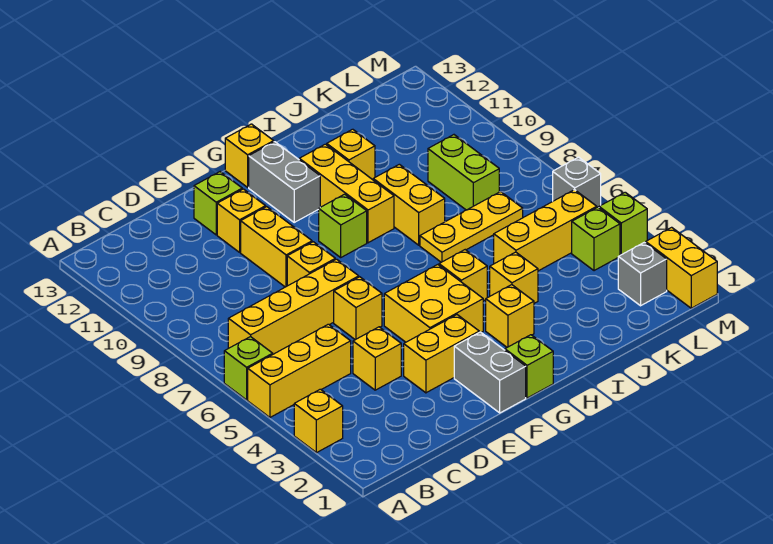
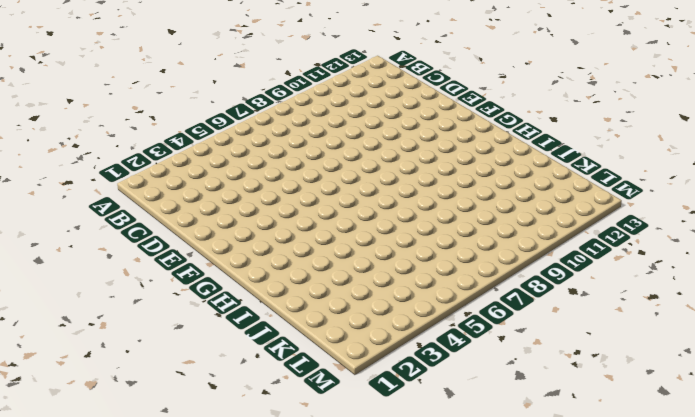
none -> yellow 1x1 brick [294,389,343,453]
none -> yellow 1x3 brick [248,324,351,417]
none -> lime 1x1 brick [224,337,273,400]
none -> yellow 1x4 brick [228,259,359,354]

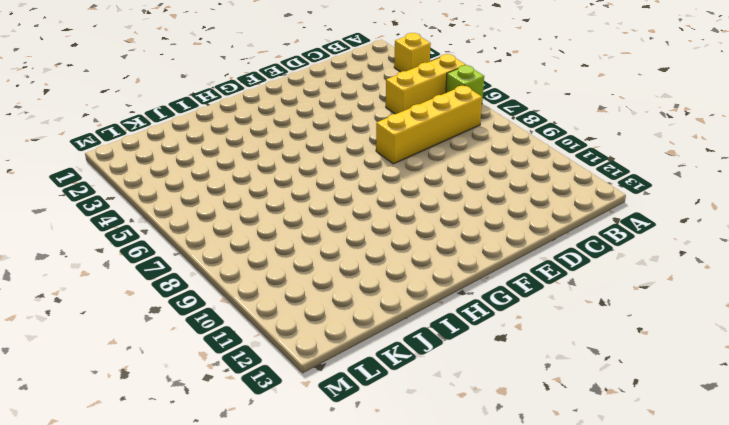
none -> yellow 1x1 brick [353,327,401,390]
none -> yellow 1x2 brick [404,315,479,393]
none -> yellow 1x1 brick [334,277,382,340]
none -> yellow 1x1 brick [287,242,335,286]

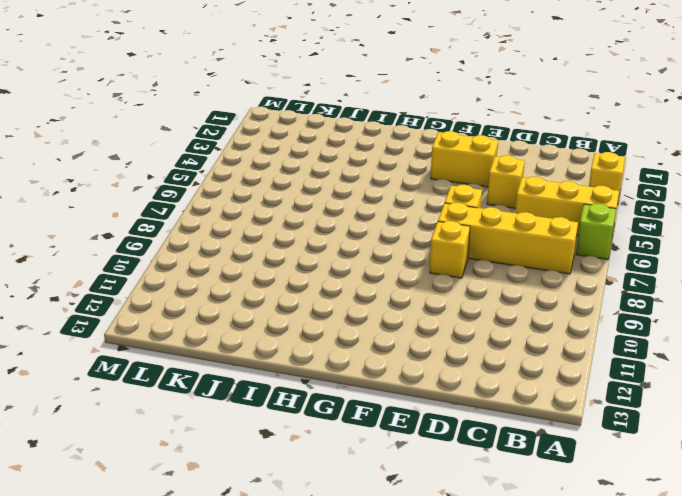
none -> yellow 1x2 brick [241,207,312,287]
none -> yellow 1x1 brick [217,189,266,252]
none -> lime 1x1 brick [194,172,242,235]
none -> grey 1x2 brick [454,332,526,413]

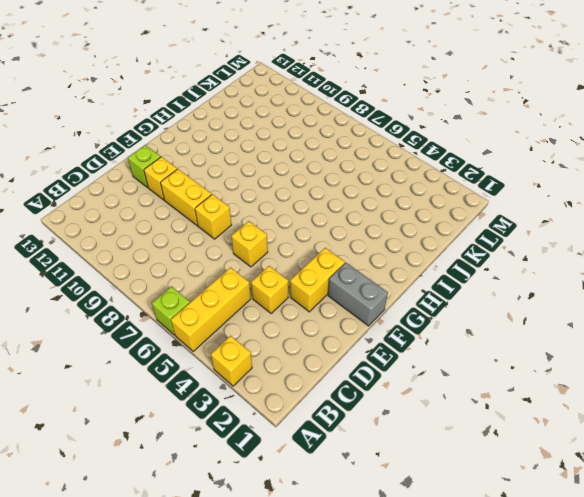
none -> yellow 1x4 brick [228,259,359,354]
none -> yellow 2x2 brick [384,265,483,342]
none -> lime 1x1 brick [505,335,553,398]
none -> lime 1x1 brick [319,194,367,257]

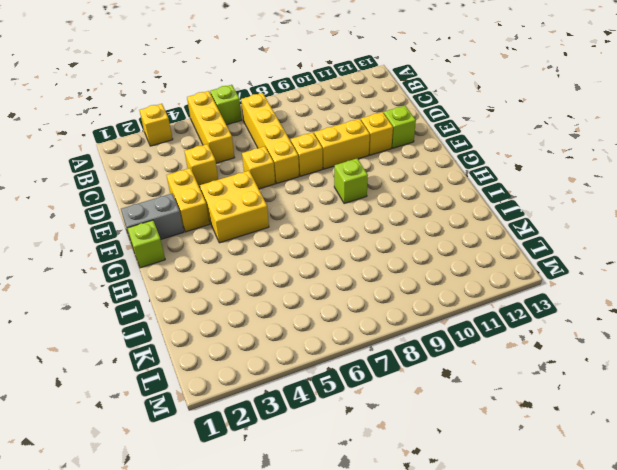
none -> grey 1x2 brick [249,142,320,222]
none -> yellow 1x1 brick [225,124,274,187]
none -> yellow 1x1 brick [486,285,534,347]
none -> yellow 1x1 brick [439,250,487,301]

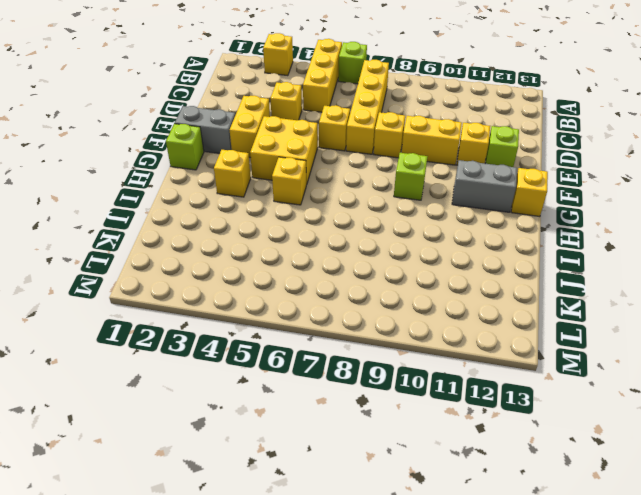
none -> yellow 1x3 brick [299,144,394,243]
none -> yellow 1x1 brick [490,252,538,303]
none -> yellow 1x3 plate [420,192,523,262]
none -> yellow 1x2 brick [373,164,445,245]

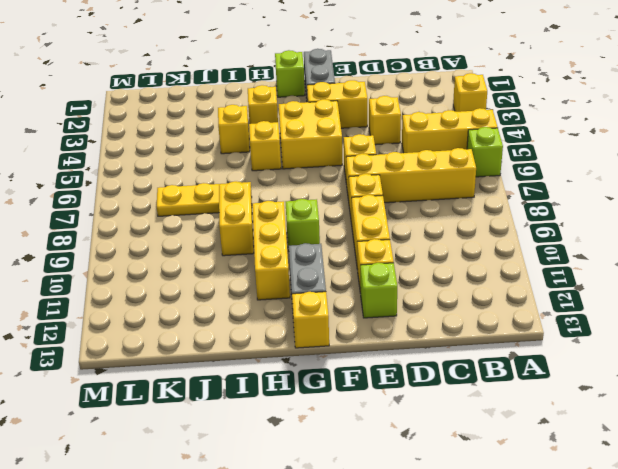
none -> yellow 1x1 brick [327,129,375,180]
none -> yellow 1x3 brick [494,190,597,271]
none -> lime 1x2 brick [428,135,499,210]
none -> grey 1x1 brick [618,242,667,306]

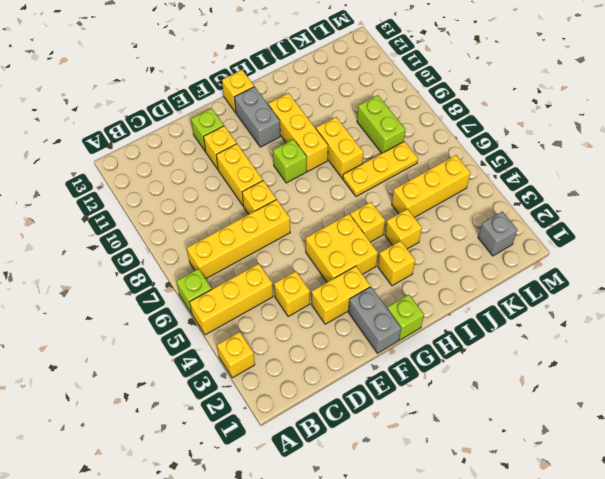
none -> yellow 1x1 brick [334,277,382,340]
none -> yellow 1x1 brick [327,129,375,180]
none -> lime 1x1 brick [572,207,620,271]
none -> yellow 1x2 brick [646,227,717,308]

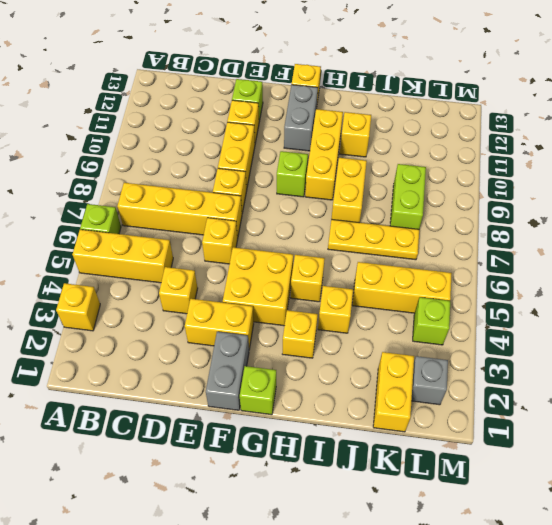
yellow 1x2 brick [373,352,414,432] -> yellow 1x2 brick moved to [646,227,717,308]
none -> lime 1x1 brick [599,192,647,255]
none -> grey 1x1 brick [553,157,601,208]

